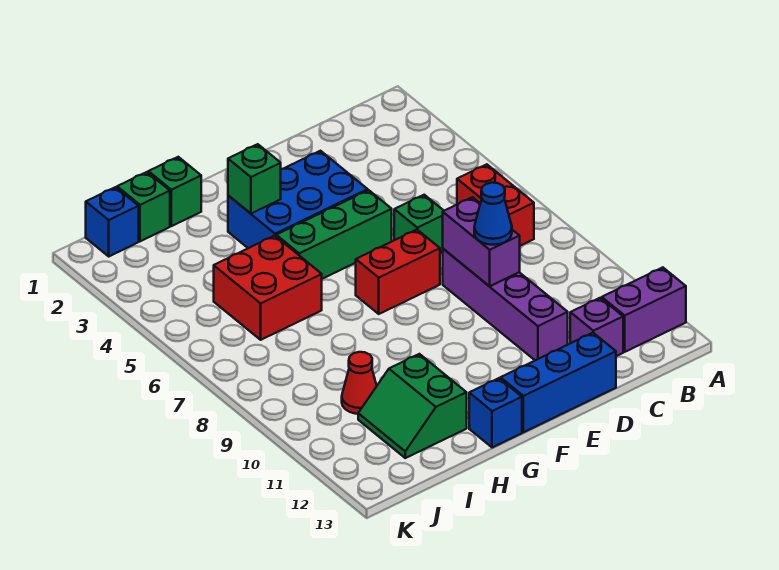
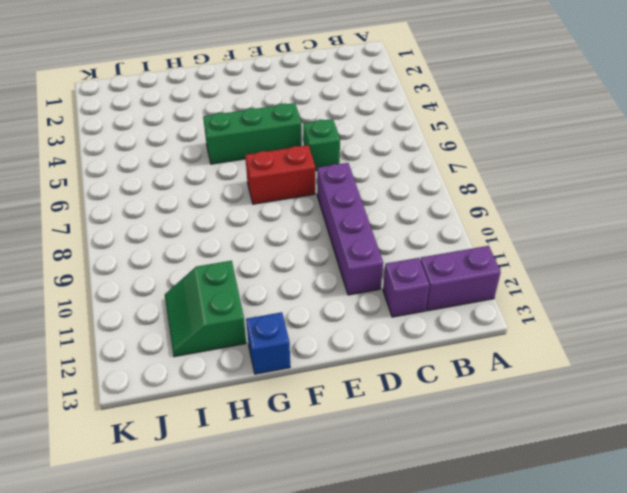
none -> red 1x2 brick [457,164,534,246]
none -> blue 1x3 brick [501,333,616,432]
none -> blue 2x3 brick [228,151,368,248]

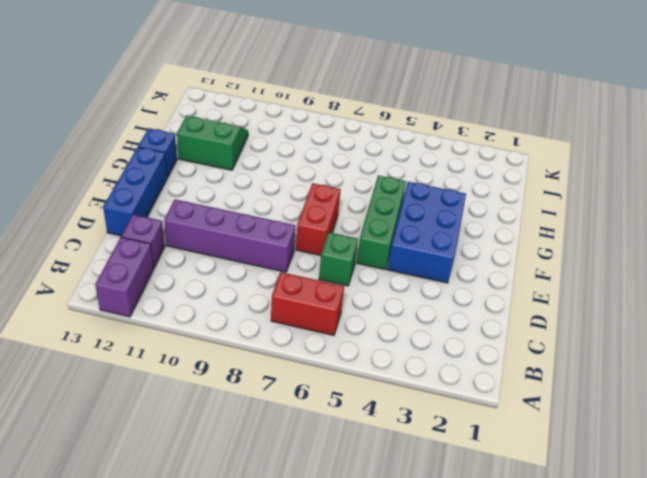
none -> green 1x1 brick [148,157,201,226]
none -> red 2x2 brick [214,236,322,340]
none -> green 1x1 brick [117,172,170,241]

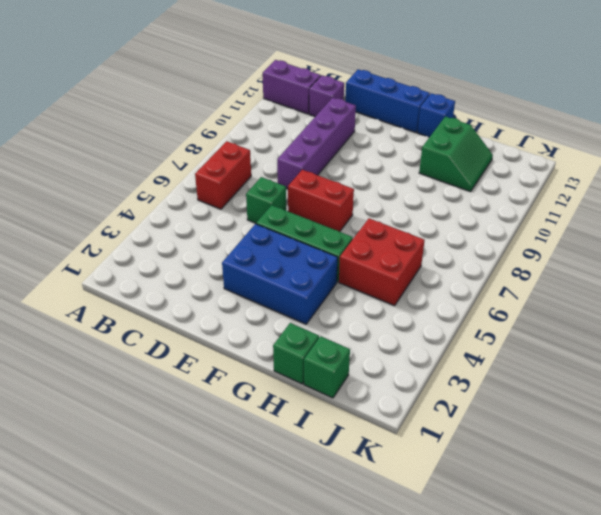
none -> red 1x1 cone [342,352,377,414]
none -> blue 1x1 brick [86,187,139,256]
none -> purple 1x2 brick [443,197,520,286]

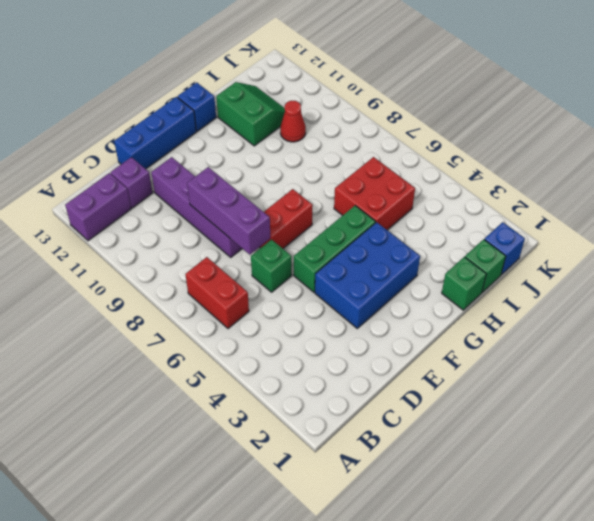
purple 1x3 brick [187,167,270,255] -> purple 1x2 brick [443,197,520,286]
none -> green 1x1 brick [228,144,281,214]
none -> blue 1x1 cone [474,183,512,245]

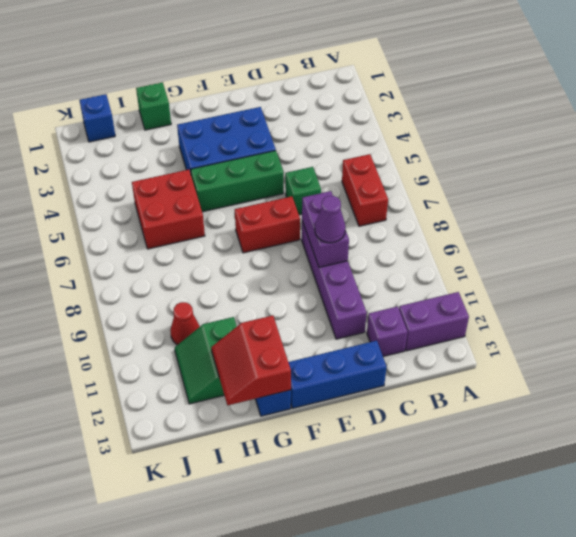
purple 1x1 cone [315,196,346,243] -> blue 1x1 cone [474,183,512,245]
red 2x2 slope [211,316,291,405] -> none
none -> green 1x1 brick [117,172,170,241]
none -> green 1x1 brick [228,144,281,214]

